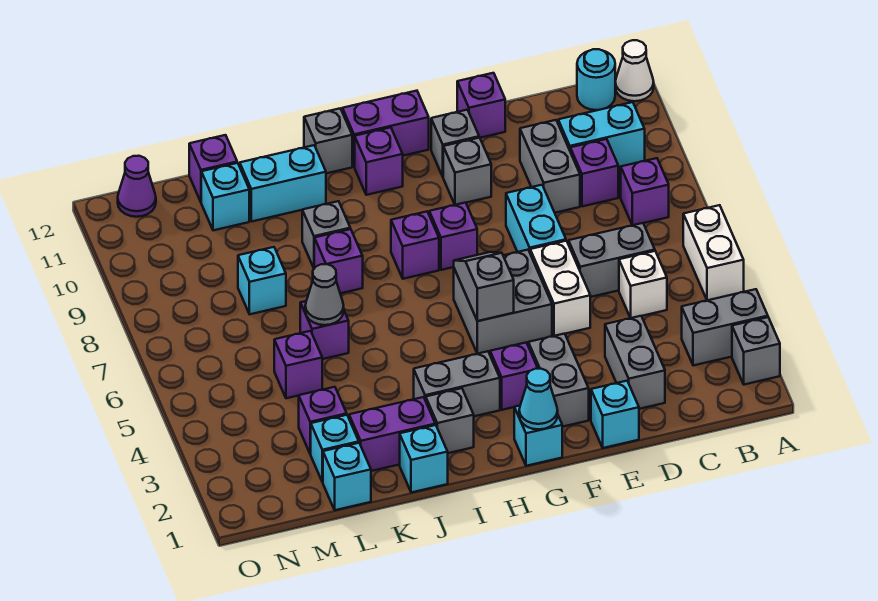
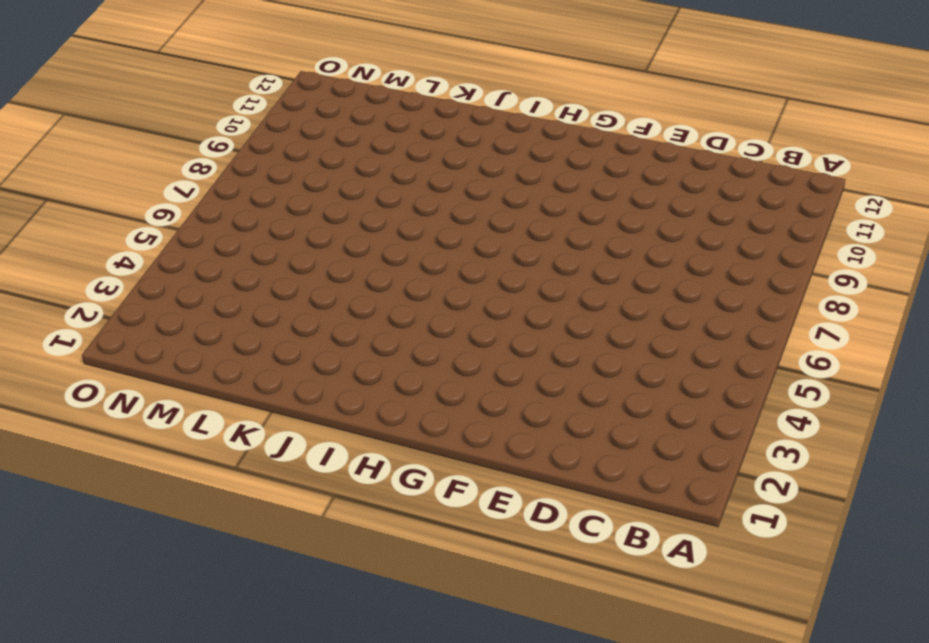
none -> grey 1x1 brick [732,317,780,385]
none -> grey 1x2 brick [682,289,768,366]
none -> white 1x2 brick [683,205,744,300]
none -> white 1x1 cone [615,40,654,101]

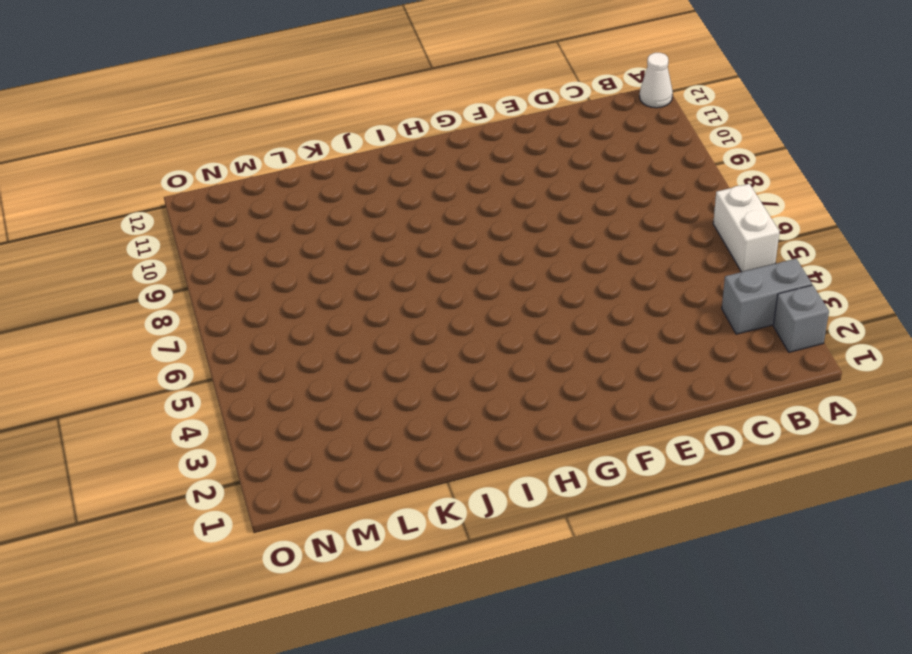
none -> purple 1x1 brick [621,158,669,225]
none -> cyan 1x2 brick [558,102,645,167]
none -> cyan 1x1 round brick [577,49,615,110]
none -> white 1x1 brick [619,251,667,318]

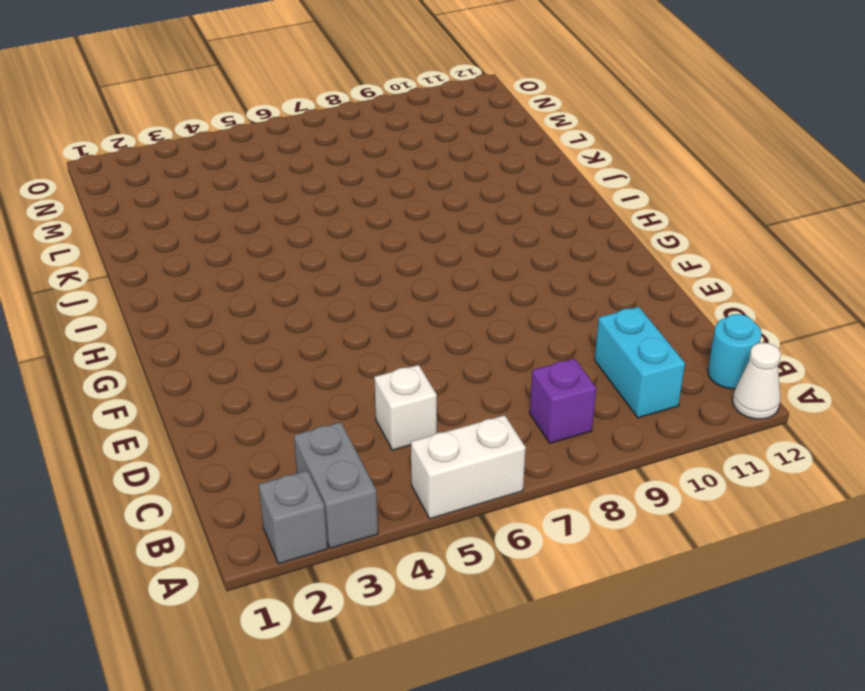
none -> grey 1x2 brick [569,223,655,297]
none -> purple 1x1 brick [570,139,618,206]
none -> grey 1x2 brick [605,316,665,409]
none -> grey 1x2 brick [520,120,580,213]

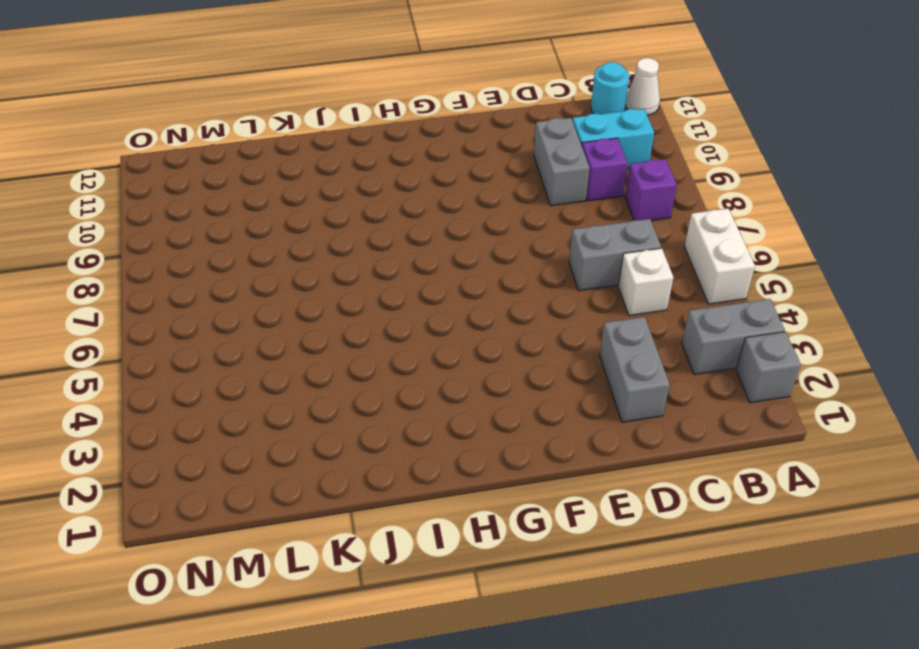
none -> cyan 1x1 brick [591,381,639,448]
none -> white 1x2 brick [530,241,590,336]
none -> cyan 1x2 brick [506,185,566,252]
none -> purple 1x1 brick [457,73,505,138]

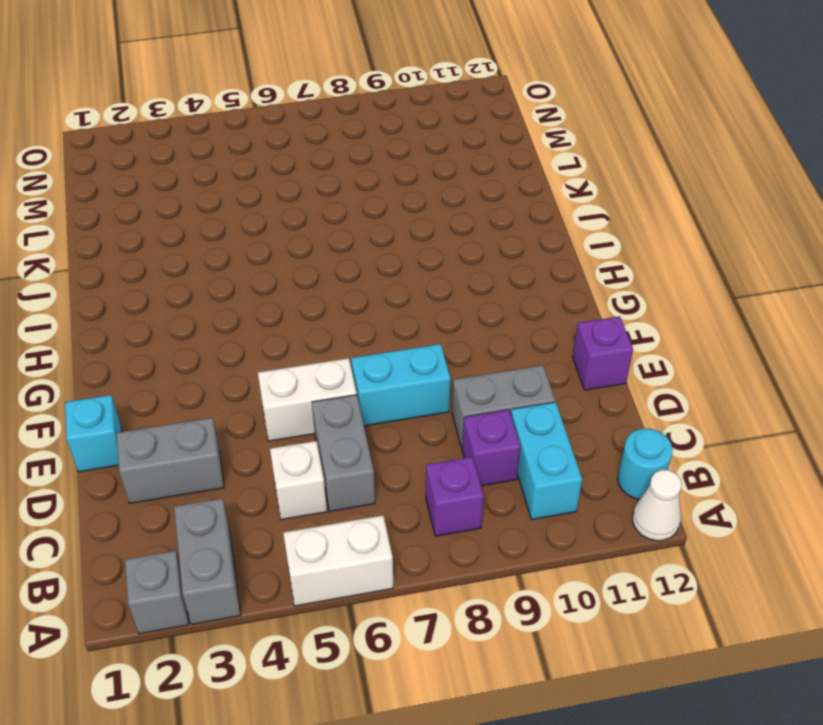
none -> grey 1x2 brick [528,334,589,427]
none -> grey 2x2 brick [454,250,552,354]
none -> grey 1x1 brick [443,138,491,205]
none -> grey 1x1 brick [431,110,479,176]

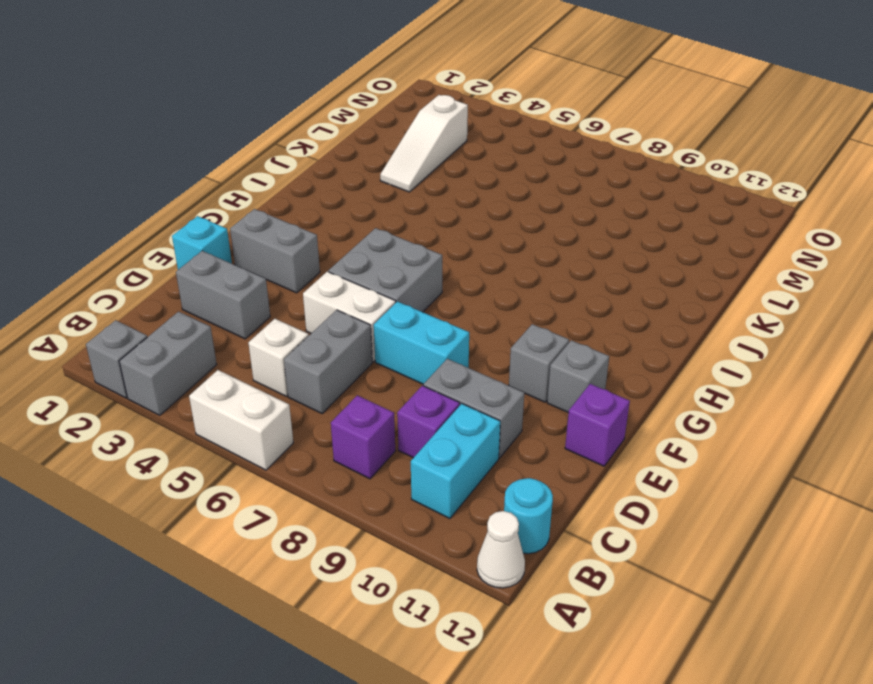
white 1x3 slope [380,95,468,192] -> purple 1x1 brick [299,387,347,454]
none -> cyan 1x1 brick [514,406,562,466]
none -> purple 1x1 brick [490,342,538,410]
none -> purple 1x1 brick [429,203,477,270]
none -> purple 1x2 brick [342,91,429,167]

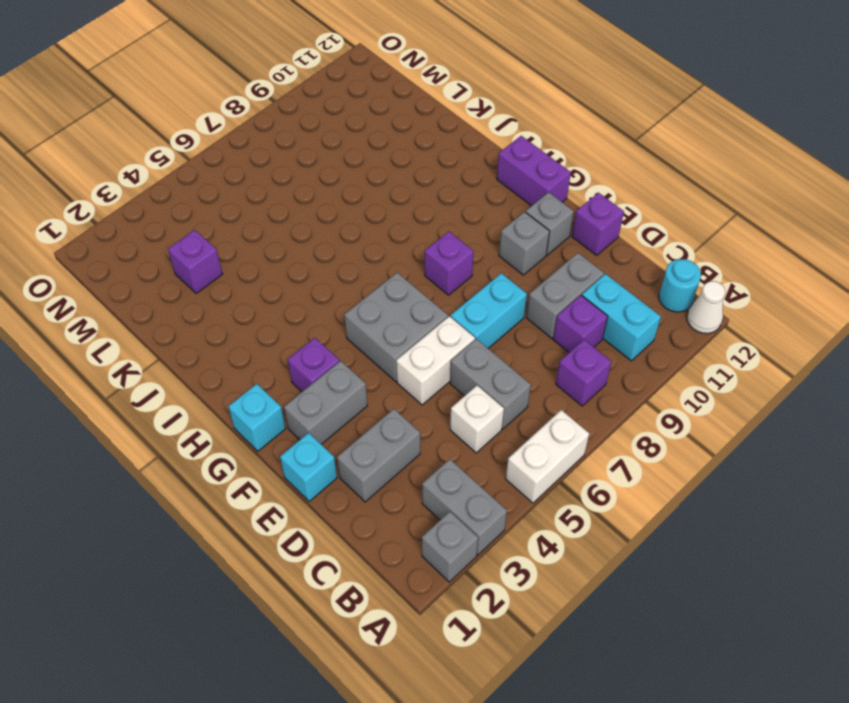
none -> grey 1x2 brick [414,351,500,416]
none -> purple 1x1 brick [391,212,439,279]
none -> purple 1x1 brick [355,127,403,195]
none -> grey 1x1 brick [426,388,474,453]

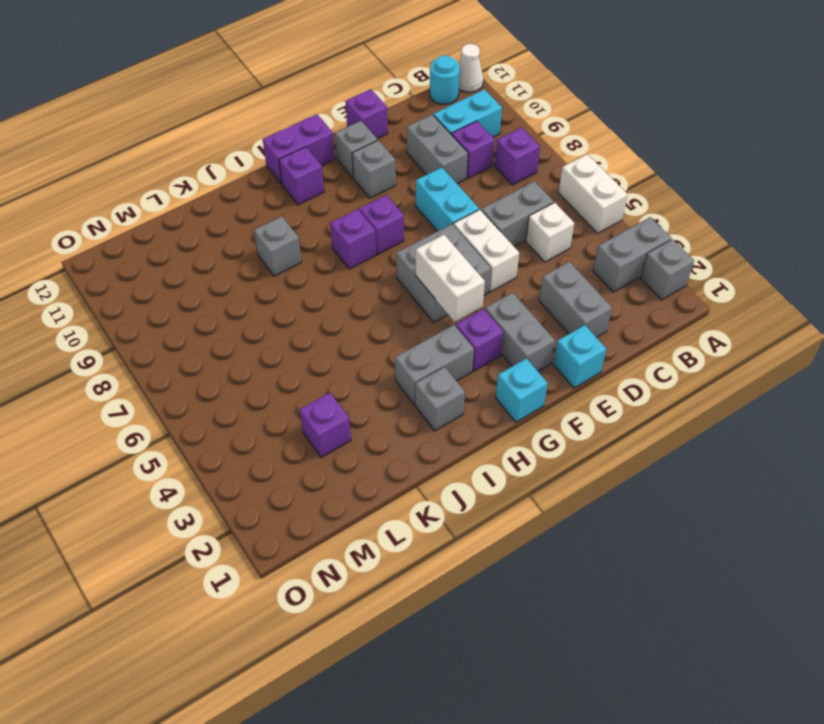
white 1x2 brick [416,235,485,322] -> grey 1x2 slope [454,252,514,321]
none -> grey 1x1 brick [304,108,352,173]
none -> cyan 1x1 brick [400,425,448,493]
none -> purple 1x2 brick [349,397,435,471]
none -> purple 1x1 brick [314,229,363,293]

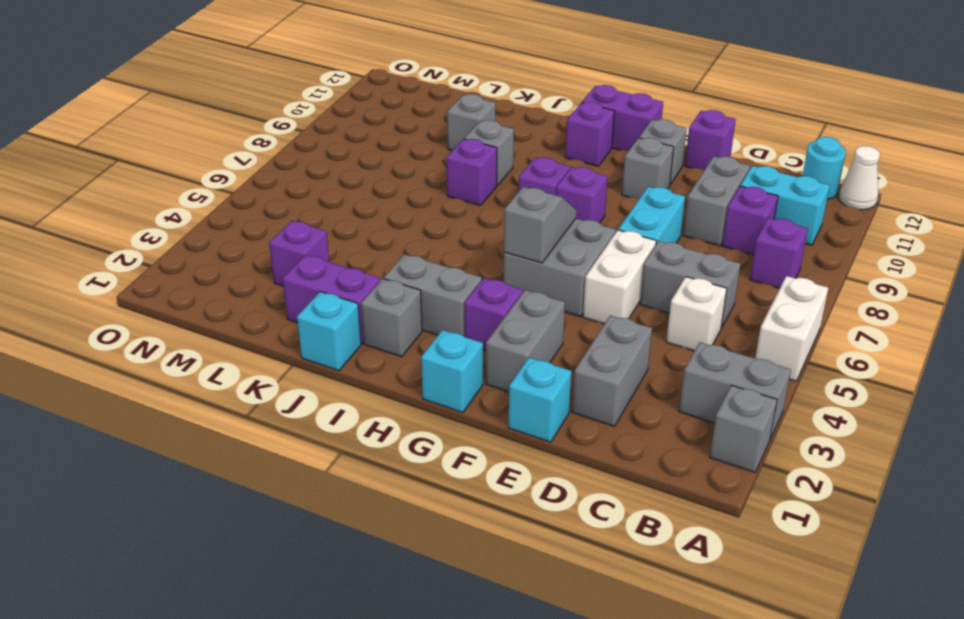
grey 1x1 brick [447,94,495,151] -> grey 1x1 brick moved to [304,108,352,173]
none -> cyan 1x2 brick [240,145,326,222]
none -> purple 1x1 brick [300,301,349,359]
none -> cyan 1x1 brick [323,443,371,510]
none -> cyan 1x1 brick [311,415,359,482]

